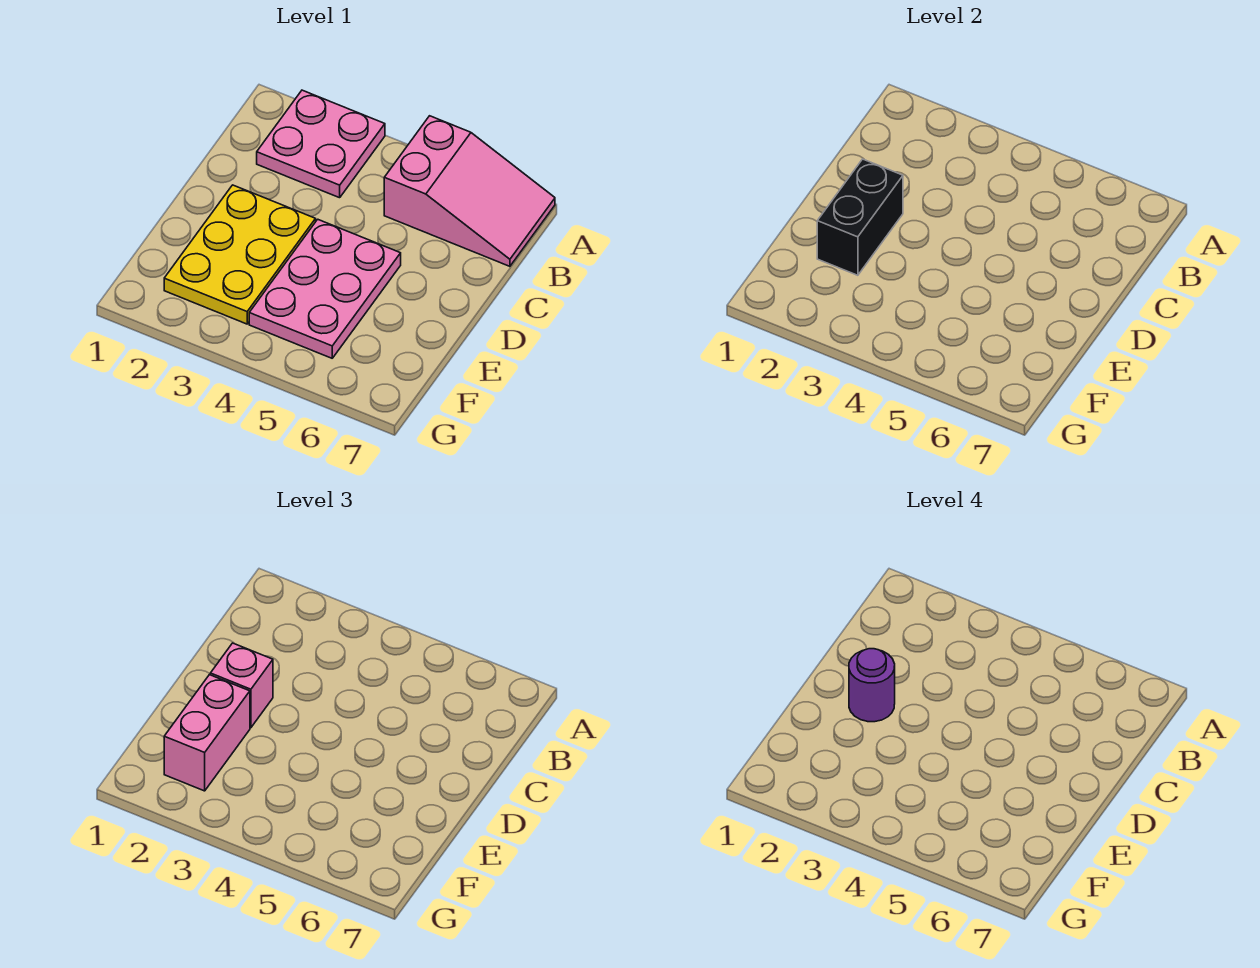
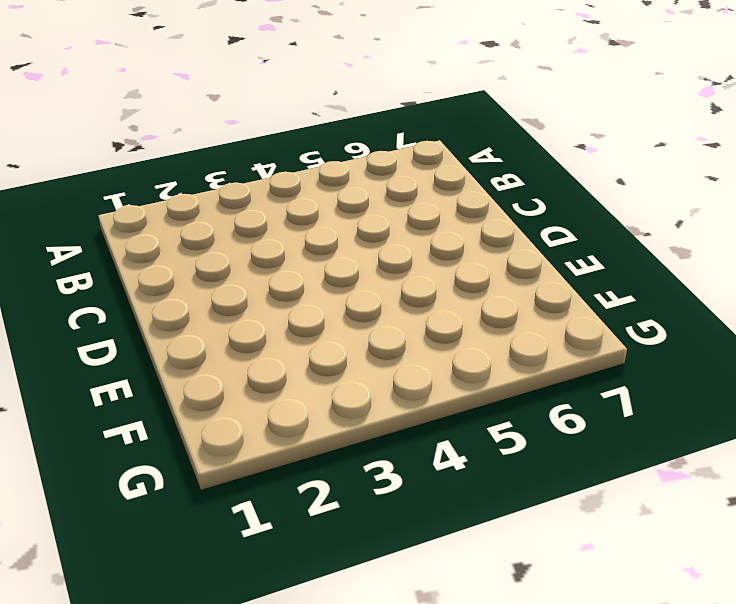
none -> pink 2x2 plate [257,90,385,198]
none -> pink 2x3 slope [384,116,555,266]

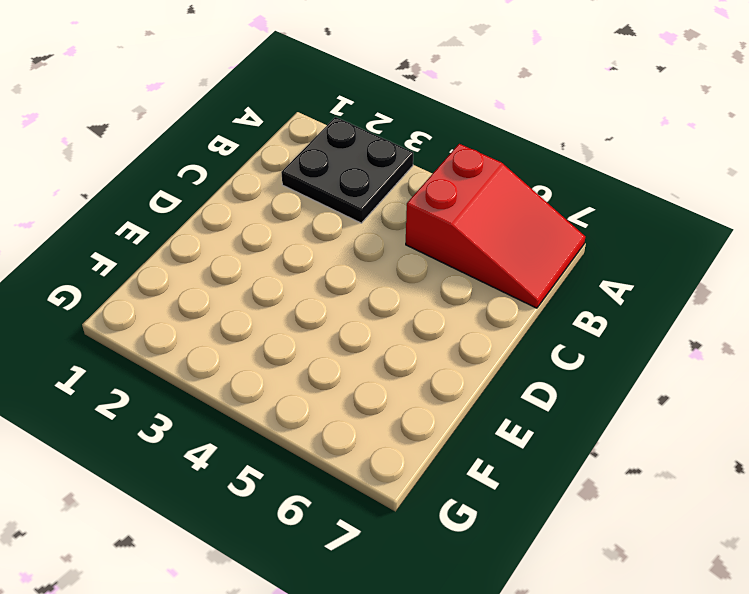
black 2x2 plate [281,117,413,223] -> pink 2x2 plate [257,90,385,198]
red 2x3 slope [406,144,585,308] -> pink 2x3 slope [384,116,555,266]
none -> yellow 2x3 plate [164,185,316,324]
none -> pink 2x3 plate [249,219,401,358]

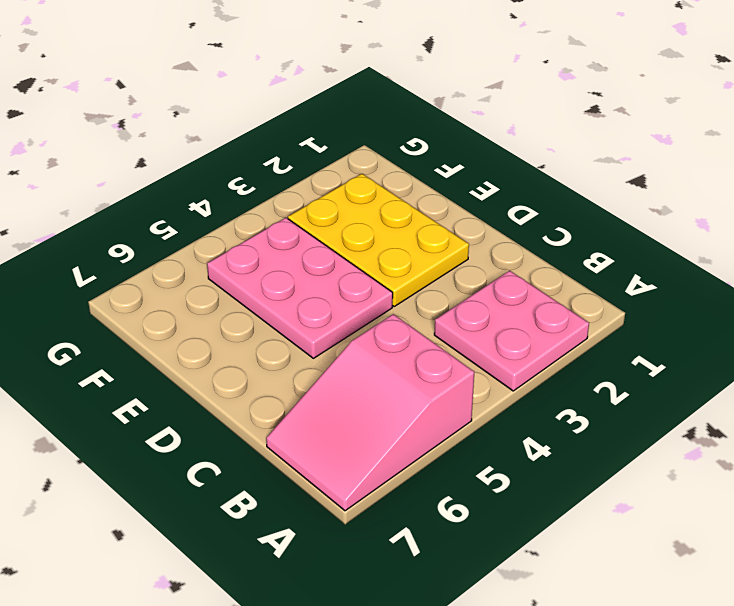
none -> black 1x2 brick [817,159,903,275]
none -> pink 1x1 brick [210,643,273,728]

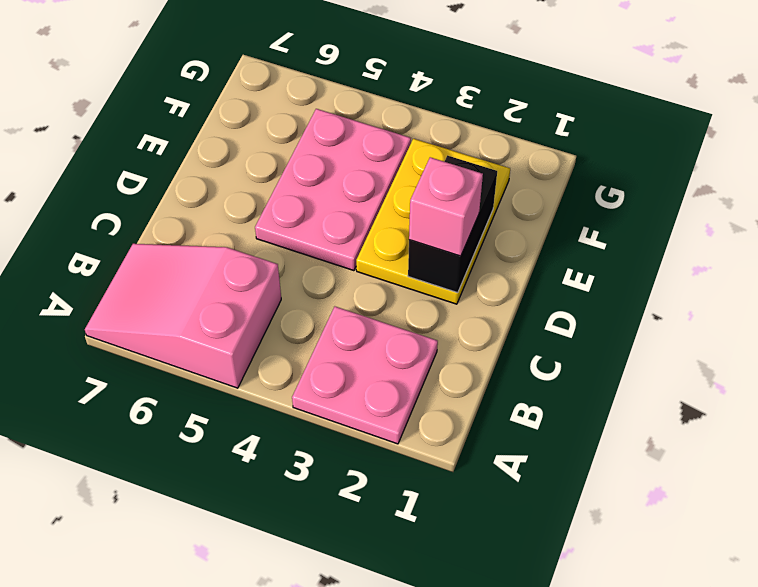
none -> pink 1x2 brick [164,675,250,791]
none -> purple 1x1 round brick [849,649,895,722]

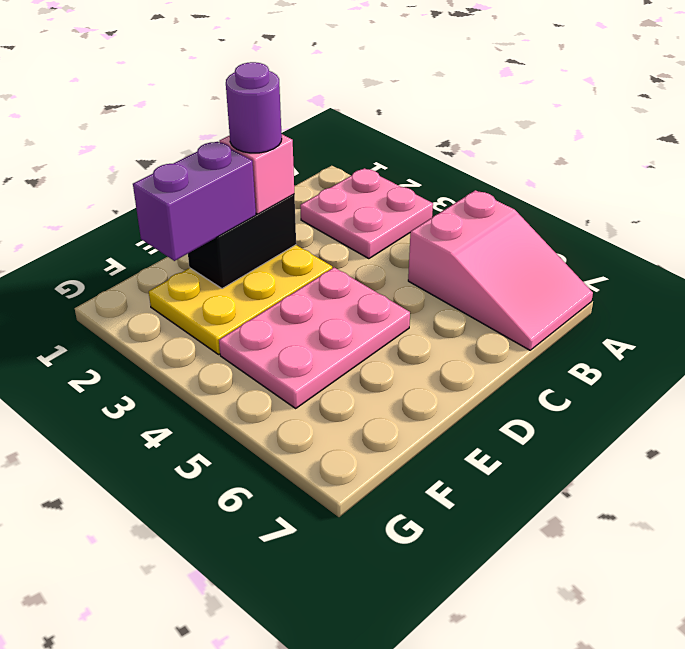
purple 1x2 brick [133,142,256,261] -> pink 1x2 brick [164,675,250,791]

